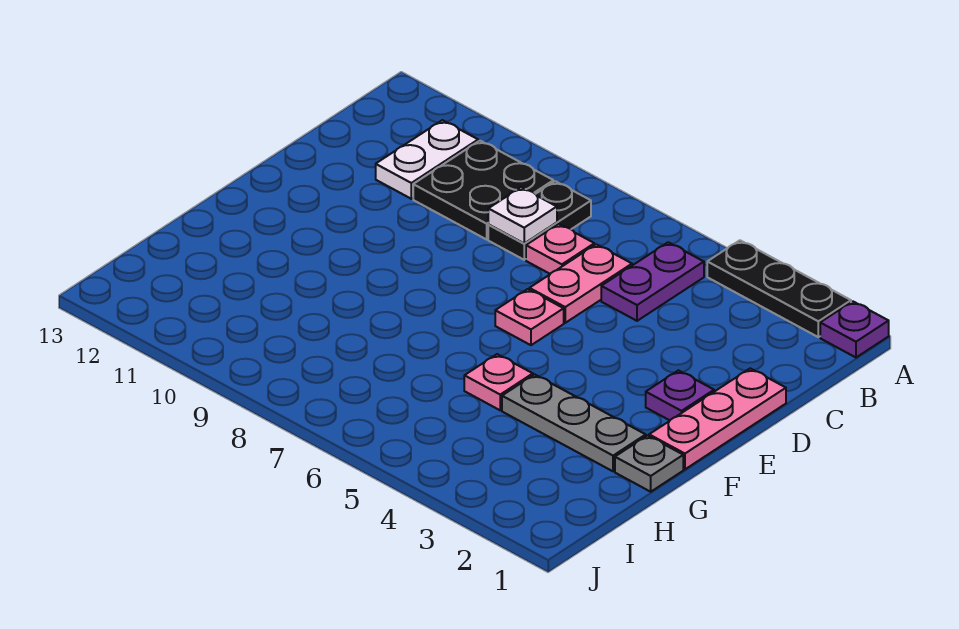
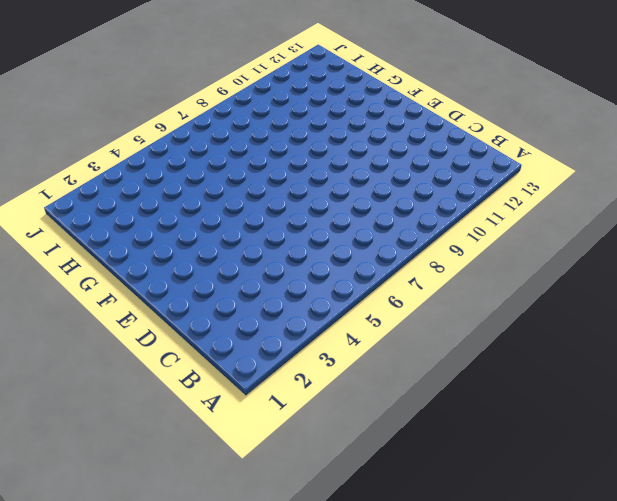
none -> purple 1x1 plate [820,301,889,357]
none -> black 1x3 plate [707,240,851,337]
none -> purple 1x2 plate [601,242,704,321]

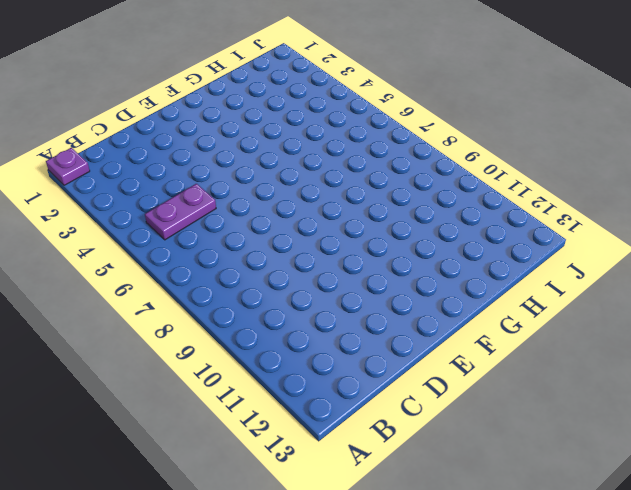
none -> black 1x3 plate [707,240,851,337]
none -> black 1x2 plate [488,181,591,260]
none -> black 2x2 plate [413,141,553,239]

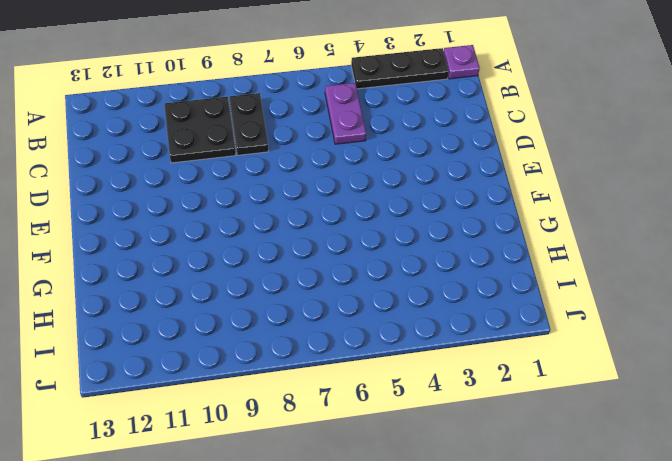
none -> white 1x2 plate [376,120,478,199]
none -> pink 1x2 plate [529,244,632,323]
none -> pink 1x1 plate [526,224,594,274]

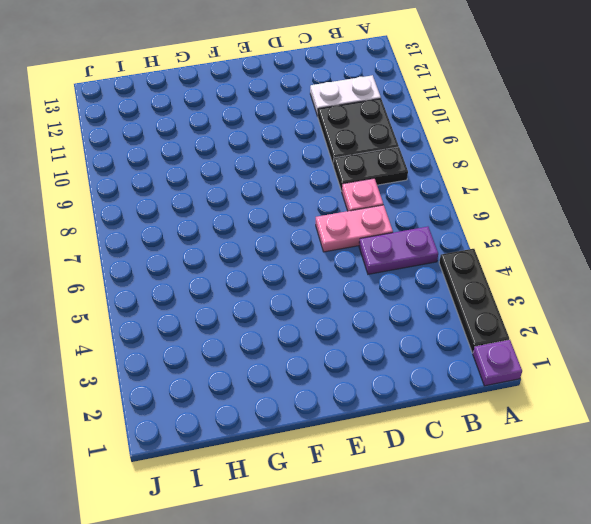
none -> pink 1x3 plate [649,368,786,469]
none -> purple 1x1 plate [646,370,714,420]
none -> pink 1x1 plate [495,289,564,345]

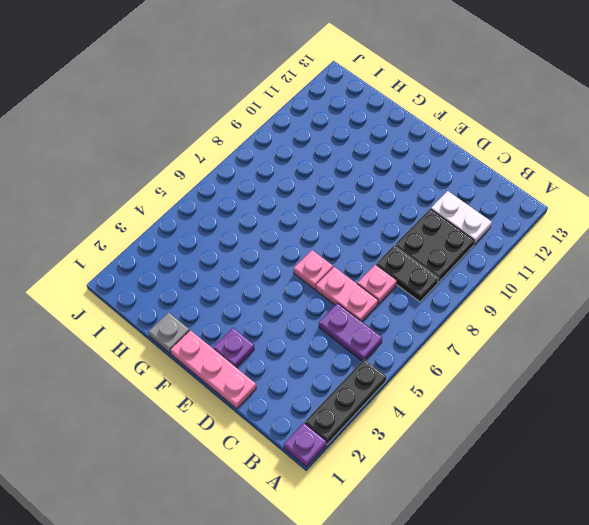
none -> grey 1x3 plate [502,374,646,471]
none -> pink 1x1 plate [464,354,533,410]
none -> white 1x1 plate [488,187,557,244]

